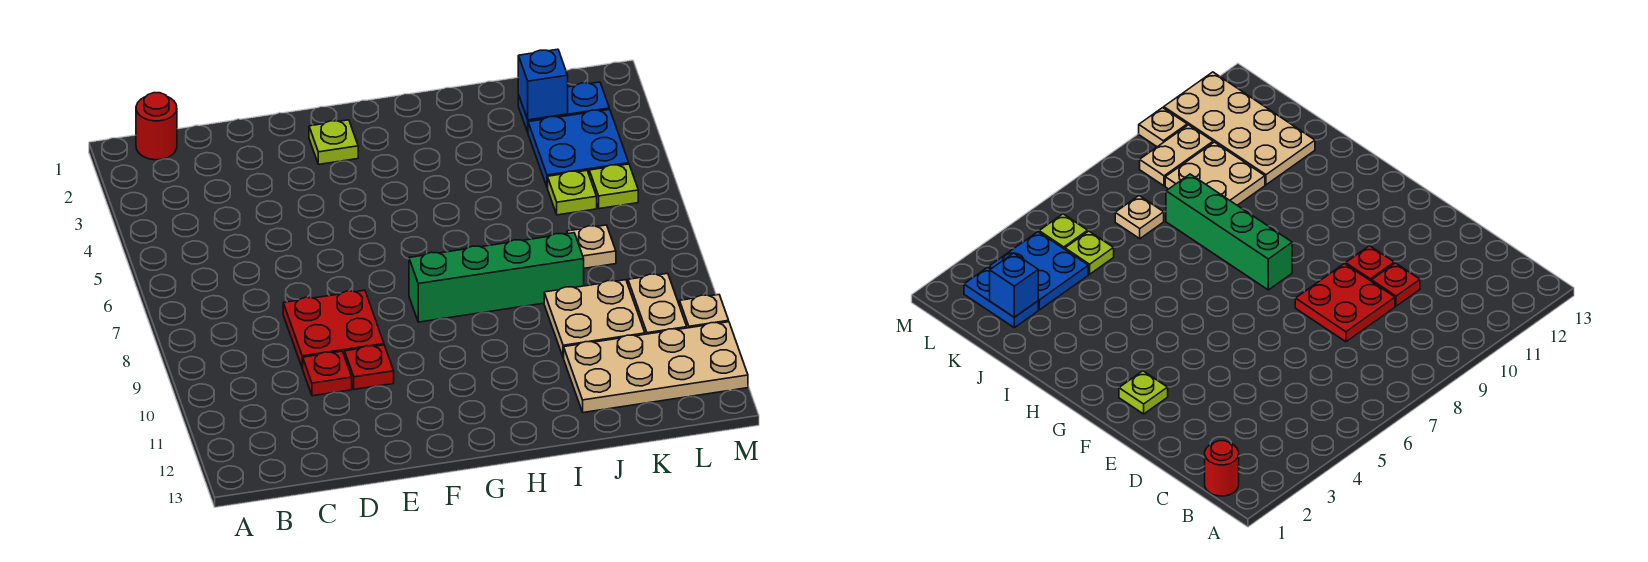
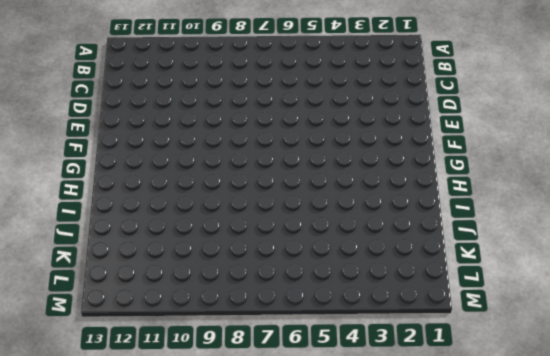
none -> red 1x1 round brick [136,93,177,160]
none -> red 2x2 plate [283,290,384,368]
none -> red 1x1 plate [303,351,352,396]

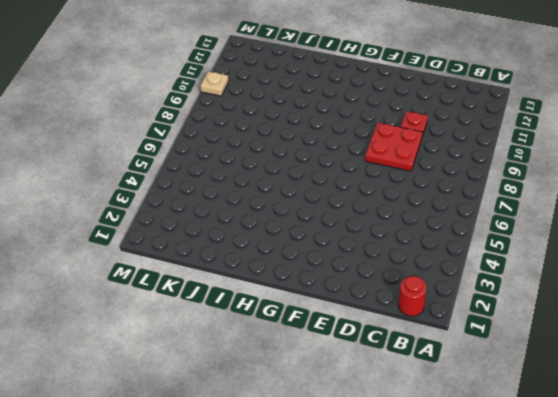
none -> red 1x1 plate [345,345,394,389]
none -> lime 1x1 plate [309,120,358,164]
none -> green 1x4 brick [409,233,584,322]

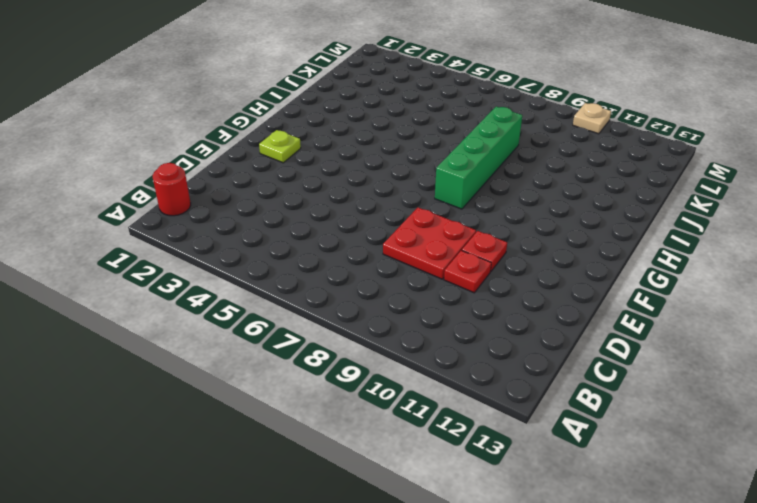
none -> tan 2x2 plate [544,280,645,358]
none -> tan 2x4 plate [564,322,748,413]
none -> blue 1x2 plate [518,82,609,132]

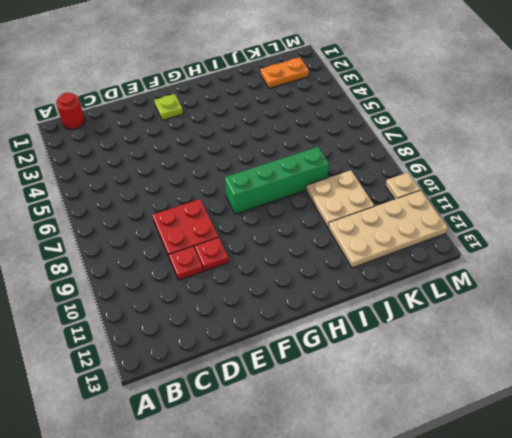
orange 1x2 plate [261,57,309,88] -> blue 1x2 plate [518,82,609,132]
none -> blue 2x2 plate [528,109,629,188]
none -> lime 1x1 plate [548,170,597,215]
none -> tan 1x1 plate [567,225,616,268]

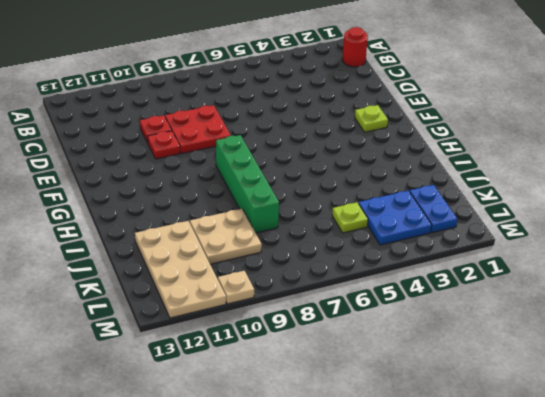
none -> tan 1x1 plate [567,225,616,268]
none -> lime 1x1 plate [589,164,638,209]
none -> tan 1x2 plate [628,273,687,334]

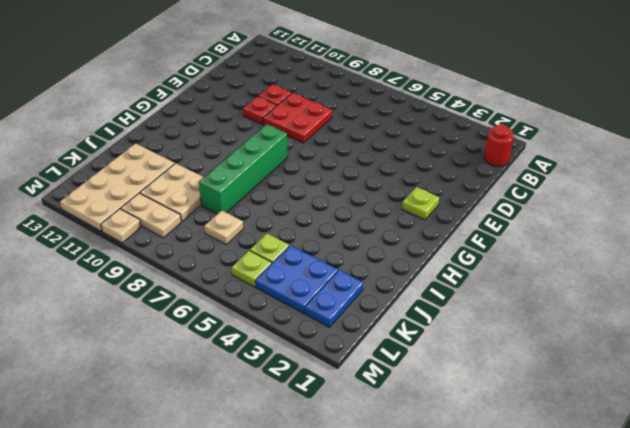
none -> blue 1x1 brick [518,49,568,120]

